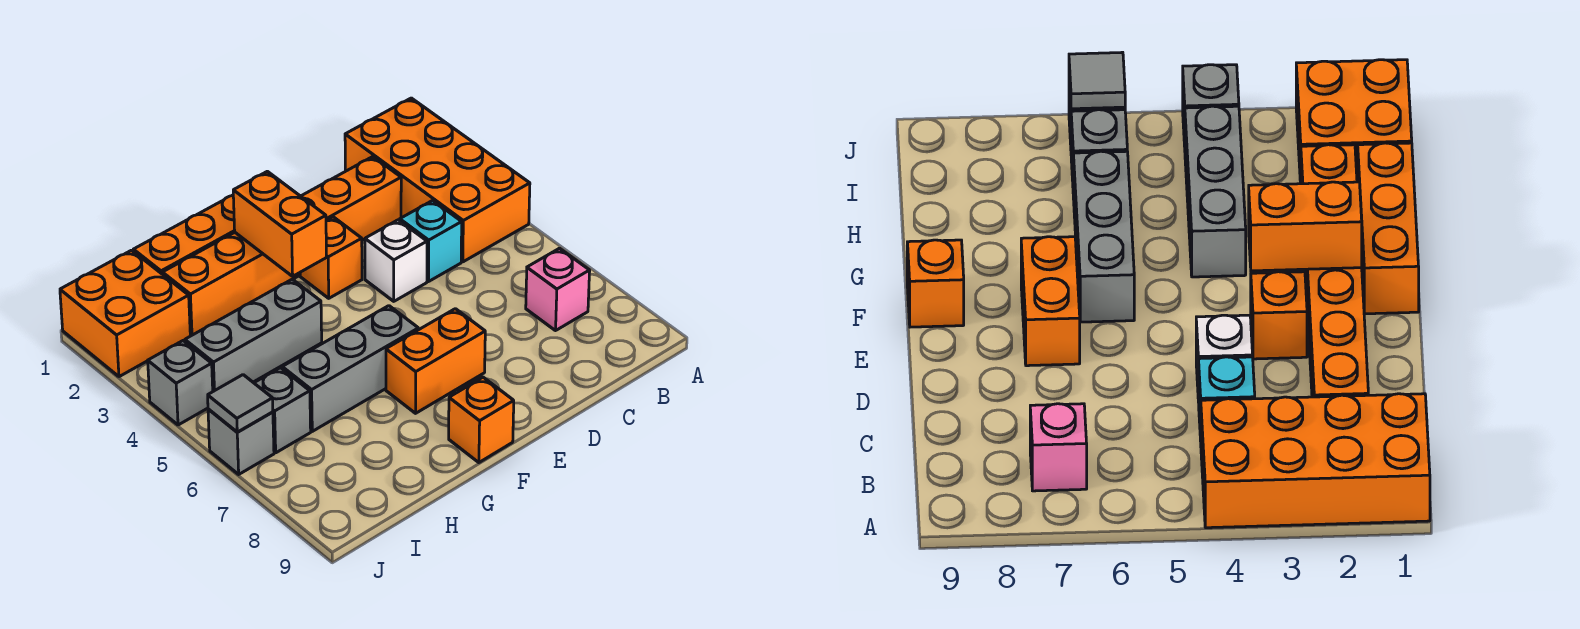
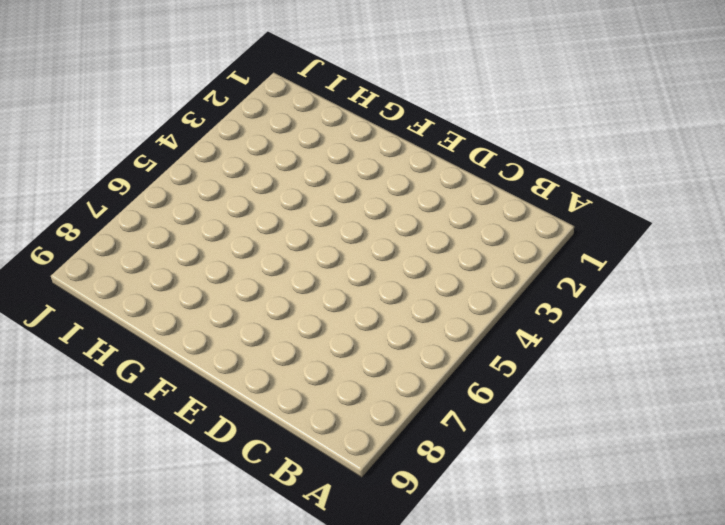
none -> orange 2x4 brick [345,98,530,262]
none -> pink 1x1 brick [526,248,590,331]
none -> orange 1x6 brick [162,157,401,335]

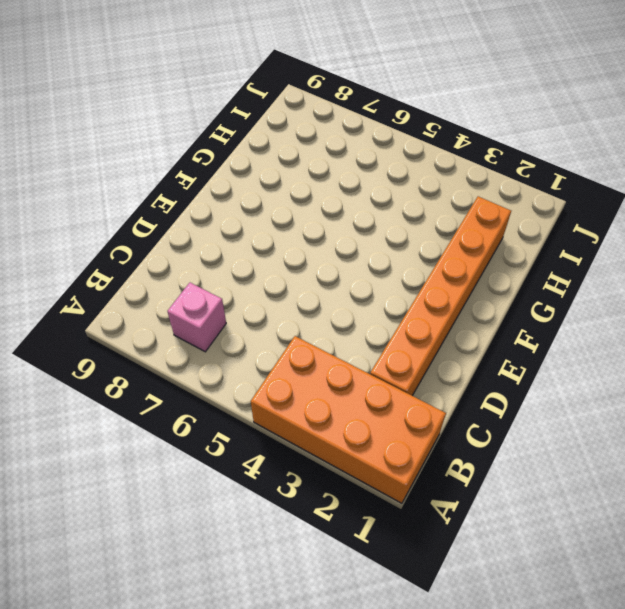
none -> cyan 1x1 brick [400,200,462,282]
none -> white 1x1 brick [365,220,427,301]
none -> orange 1x1 brick [300,217,362,298]

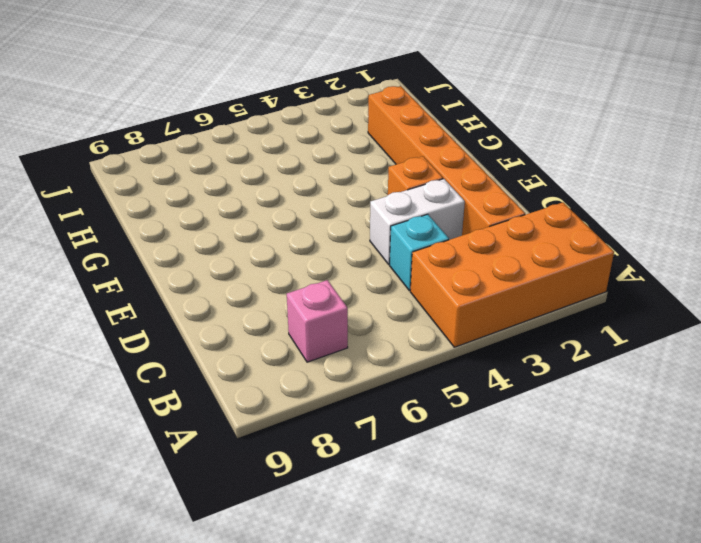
white 1x2 brick [370,179,465,264] -> white 1x1 brick [365,220,427,301]
none -> orange 1x2 brick [386,309,485,413]
none -> orange 1x3 brick [133,195,235,274]
none -> grey 1x3 brick [282,306,418,431]

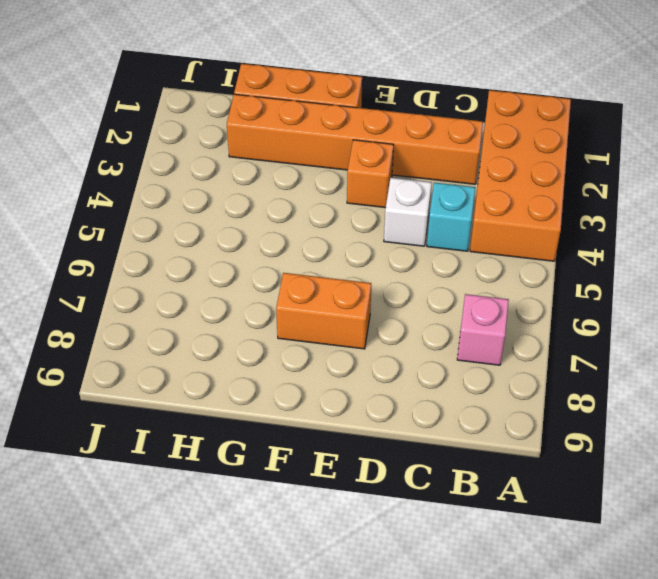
none -> grey 1x3 brick [282,306,418,431]
none -> orange 1x1 brick [449,377,514,463]
none -> grey 1x3 brick [185,279,322,391]

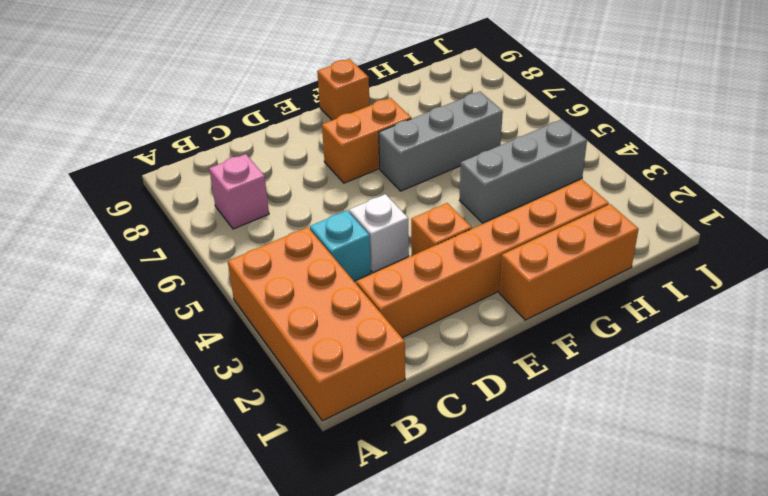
none -> orange 2x2 brick [60,250,190,377]
none -> grey 1x1 brick [254,368,311,453]
none -> grey 1x1 brick [148,341,213,425]

